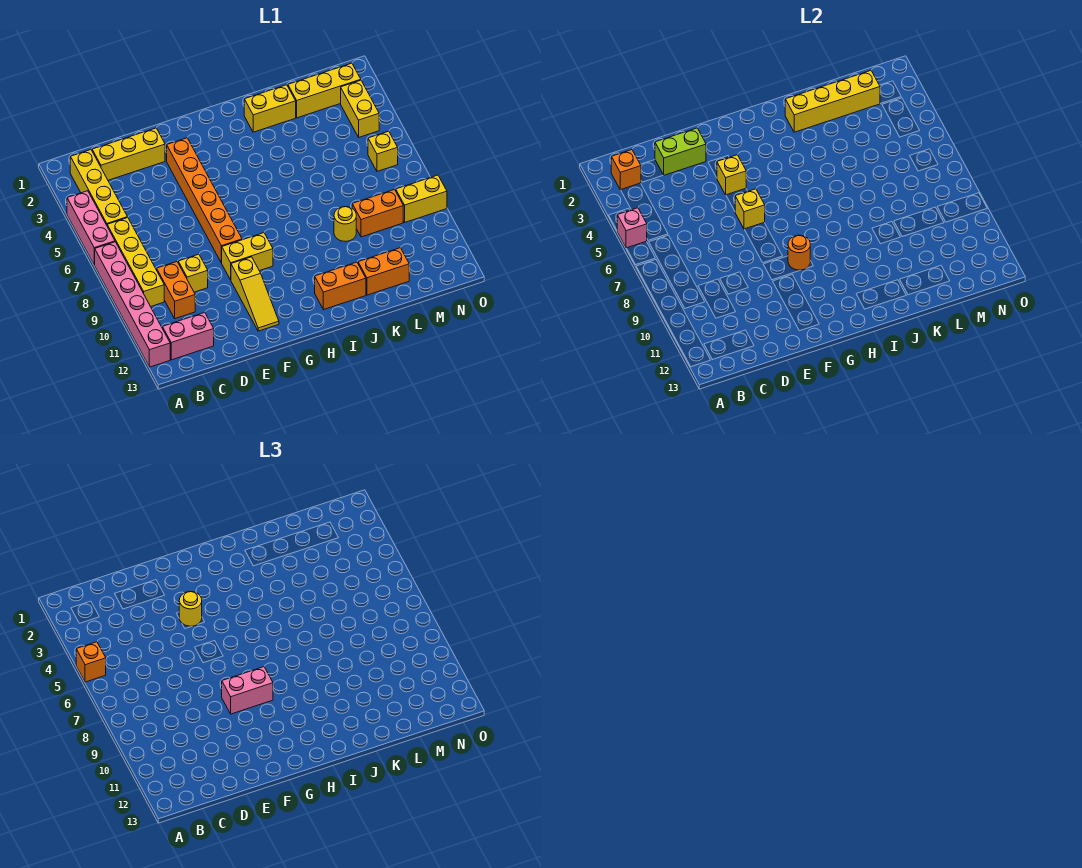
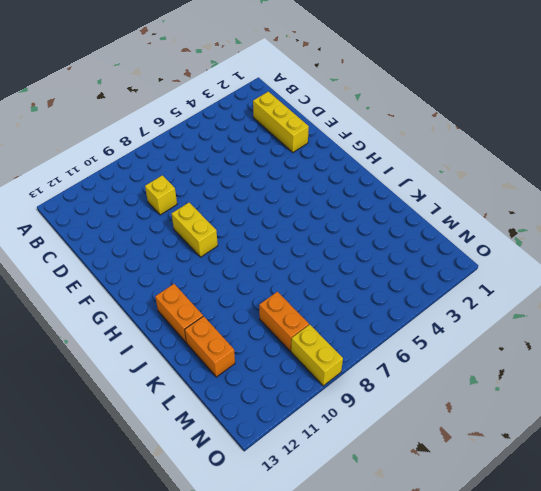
none -> pink 1x3 brick [67,191,115,265]
none -> pink 1x6 brick [95,242,170,367]
none -> yellow 1x4 brick [70,150,128,225]
none -> yellow 1x4 brick [107,218,164,307]

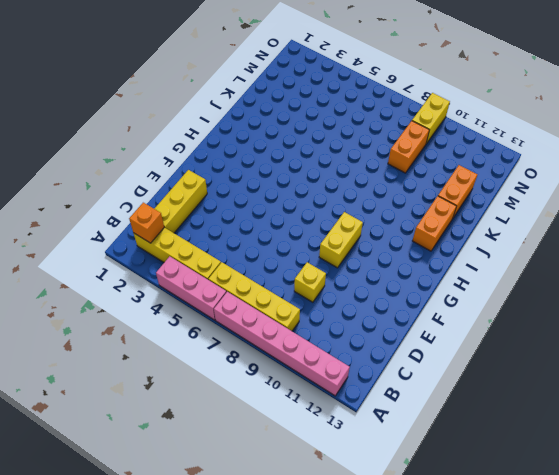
none -> pink 1x2 brick [162,313,214,360]
none -> orange 1x2 brick [157,262,195,319]
none -> orange 1x6 brick [167,138,242,263]
none -> yellow 1x3 slope [231,257,279,331]

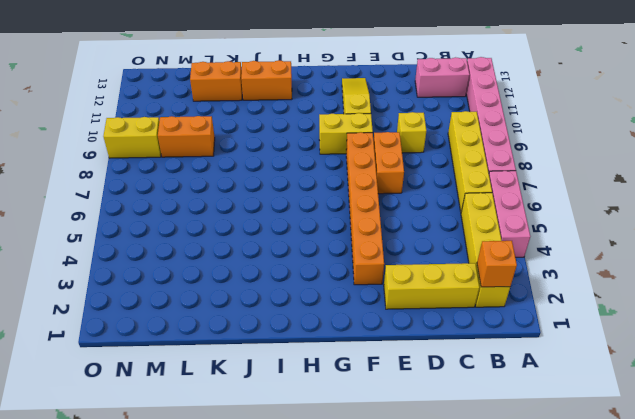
orange 1x2 brick [373,132,404,194] -> orange 1x2 brick moved to [157,262,195,319]
none -> yellow 1x2 brick [244,85,296,132]
none -> yellow 1x1 round brick [334,207,356,241]
none -> yellow 1x3 brick [288,63,361,118]
none -> yellow 1x2 brick [341,80,379,137]

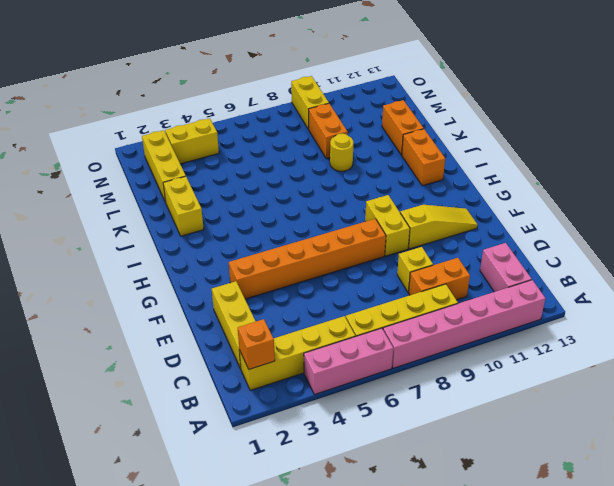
none -> yellow 1x1 brick [368,131,398,171]
none -> pink 1x1 brick [617,208,647,248]
none -> lime 1x2 brick [655,128,706,175]
none -> yellow 1x1 brick [717,155,746,195]

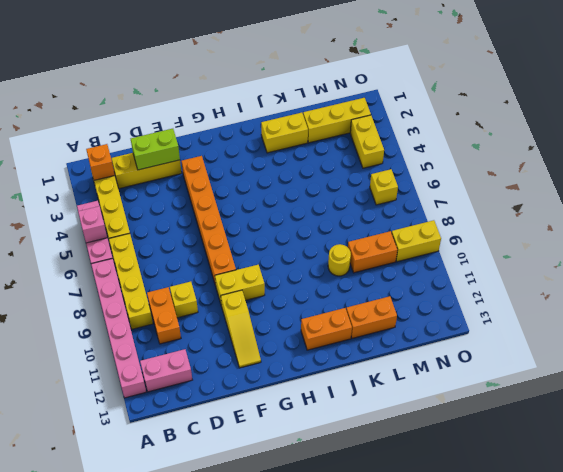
none -> yellow 1x1 brick [717,155,746,195]
none -> yellow 1x1 brick [735,189,765,229]
none -> orange 1x1 round brick [788,235,810,270]
none -> yellow 1x4 brick [785,71,880,132]

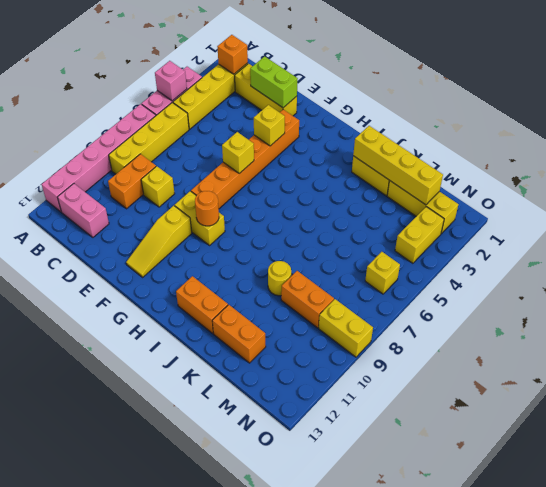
none -> orange 1x1 brick [76,642,106,682]
none -> yellow 1x1 round brick [179,591,202,626]
none -> pink 1x2 brick [222,667,273,714]

